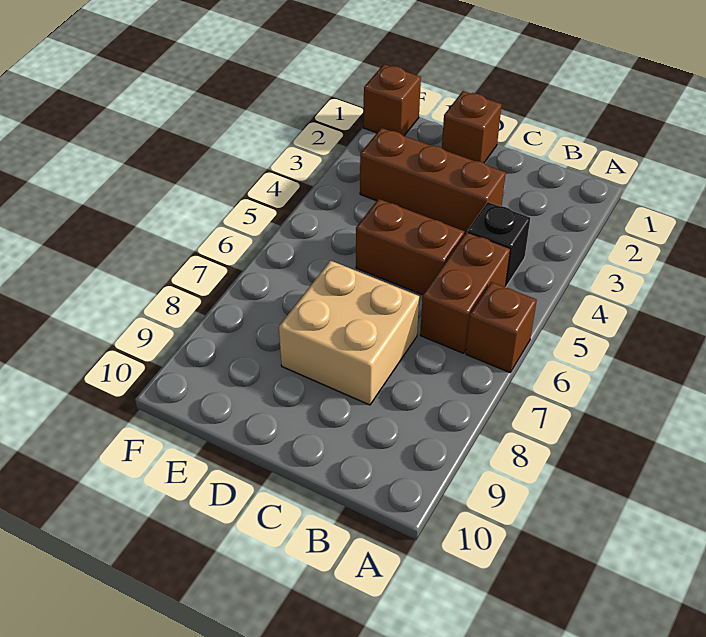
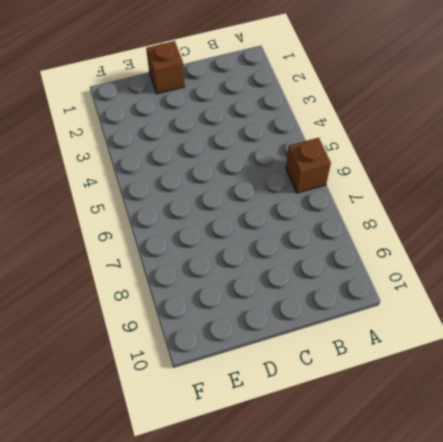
none -> black 1x1 brick [468,202,530,287]
none -> brown 1x2 brick [420,232,510,353]

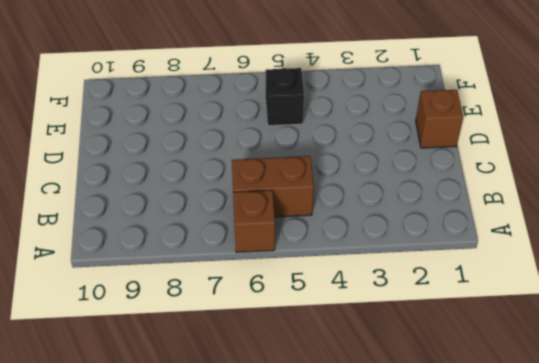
black 1x1 brick [266,68,304,126] -> black 1x1 brick moved to [468,202,530,287]
none -> brown 1x3 brick [360,128,506,234]
none -> brown 1x2 brick [356,199,464,295]

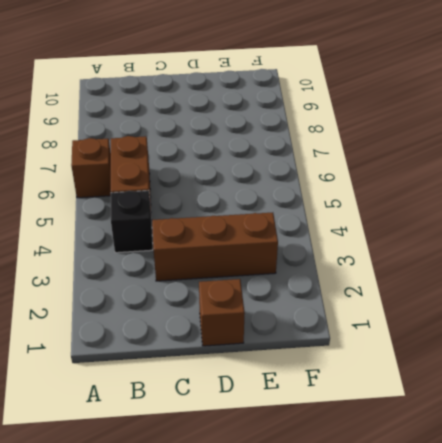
none -> brown 1x2 brick [356,199,464,295]
none -> tan 2x2 brick [279,260,419,405]

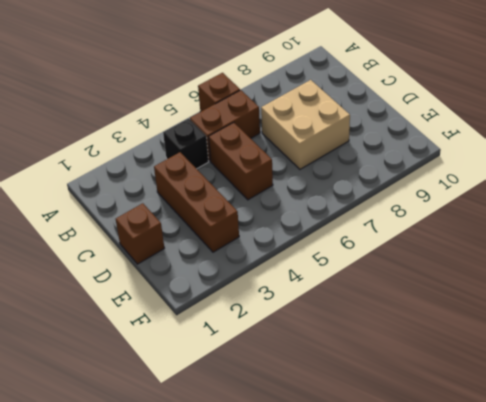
none -> brown 1x1 brick [364,64,421,136]

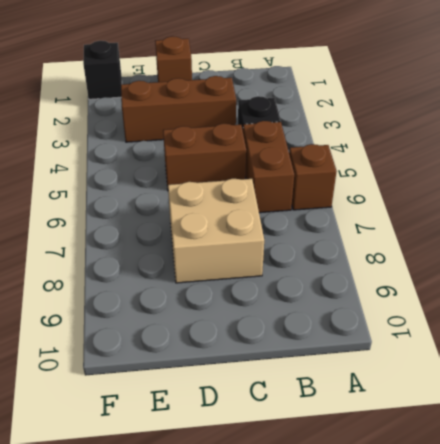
black 1x1 brick [83,41,122,99] -> brown 1x1 brick [364,64,421,136]

